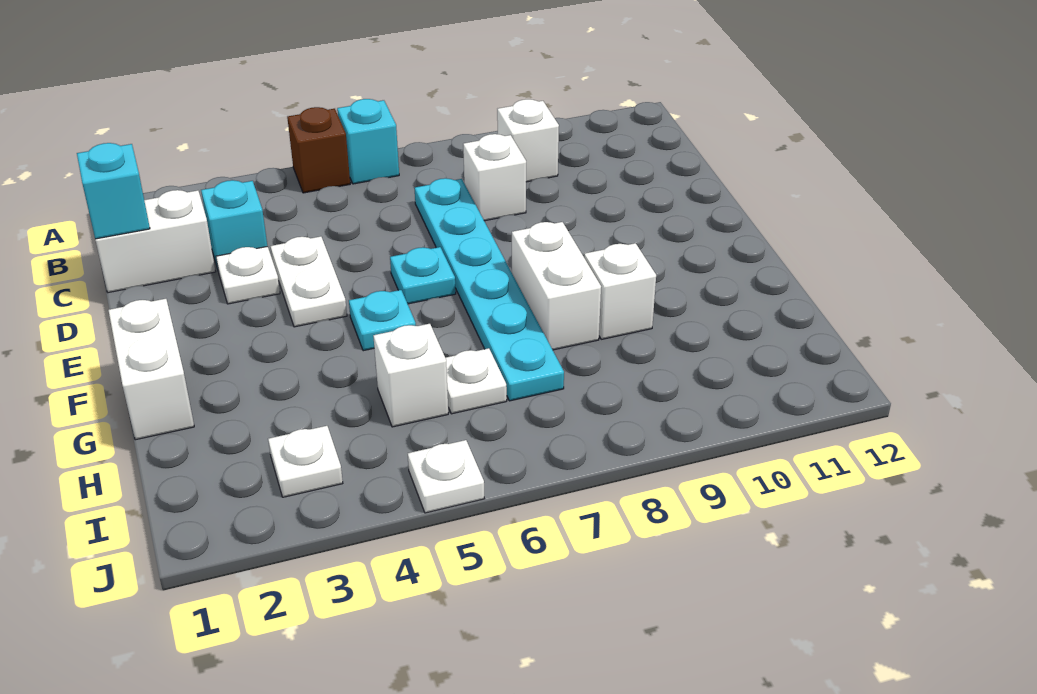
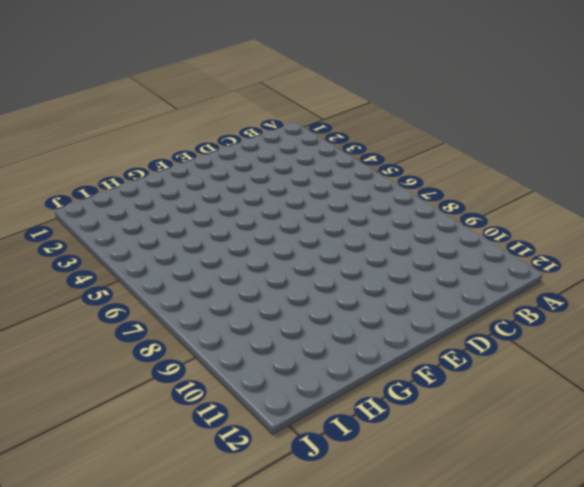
none -> brown 1x1 brick [287,107,350,193]
none -> cyan 1x1 brick [337,99,399,184]
none -> white 1x1 brick [497,99,559,182]

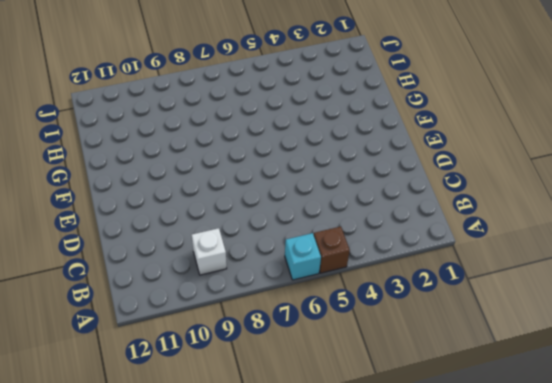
none -> white 1x2 brick [95,190,216,293]
none -> cyan 1x1 brick [201,180,267,269]
none -> cyan 1x6 plate [415,178,564,401]

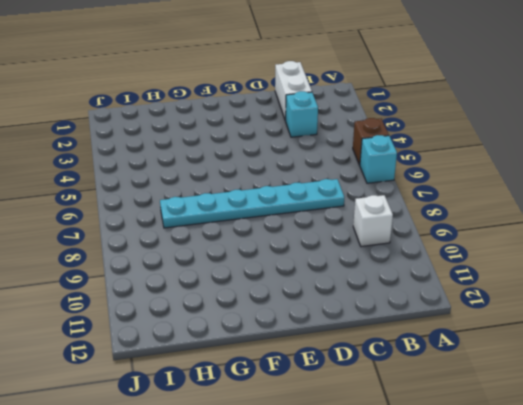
none -> white 1x1 brick [463,134,526,221]
none -> white 1x1 plate [216,246,280,304]
none -> white 1x2 plate [270,236,347,327]

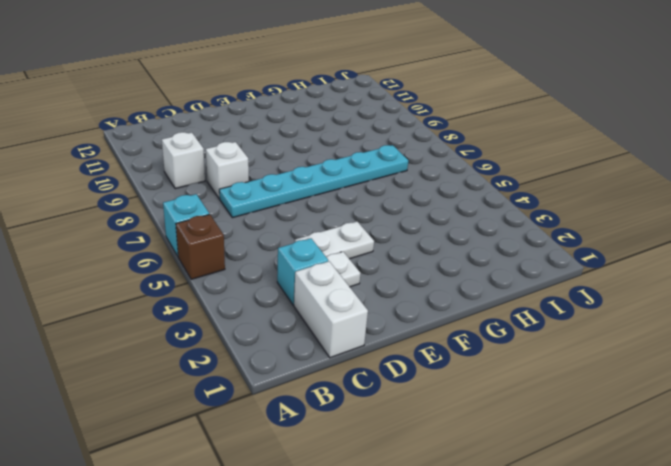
none -> cyan 1x1 plate [390,247,456,304]
none -> white 1x2 brick [108,299,194,440]
none -> cyan 1x1 plate [349,290,416,351]

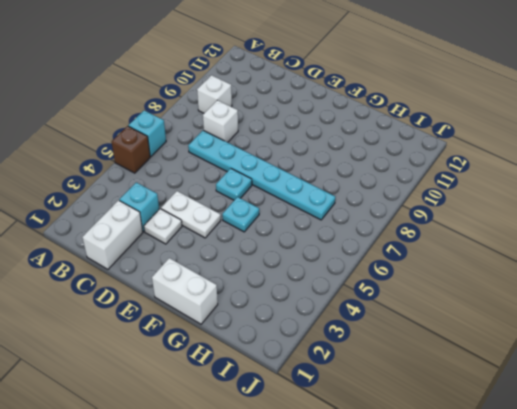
none -> white 1x2 brick [512,222,601,350]
none -> white 1x1 brick [584,243,656,339]
none -> white 1x1 brick [373,324,448,427]

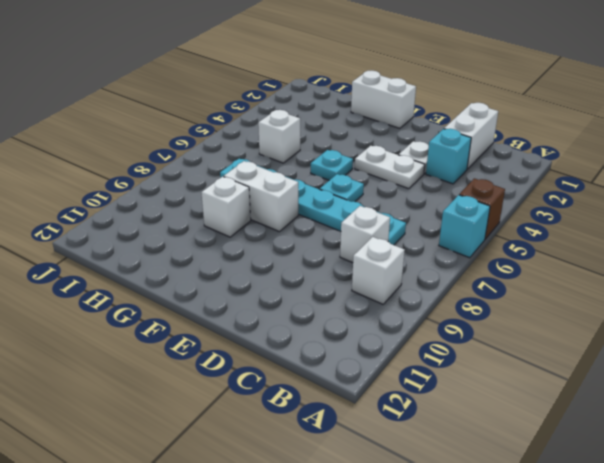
none -> white 1x1 plate [446,348,507,414]
none -> white 1x1 plate [268,426,343,497]
none -> white 1x1 plate [408,440,484,513]

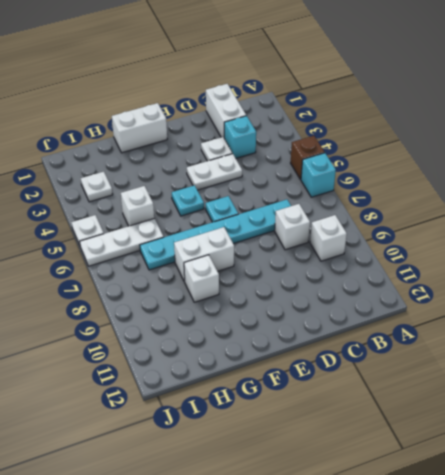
white 1x3 plate [80,218,163,266] -> white 1x1 plate [446,348,507,414]
none -> cyan 1x1 brick [77,143,150,239]

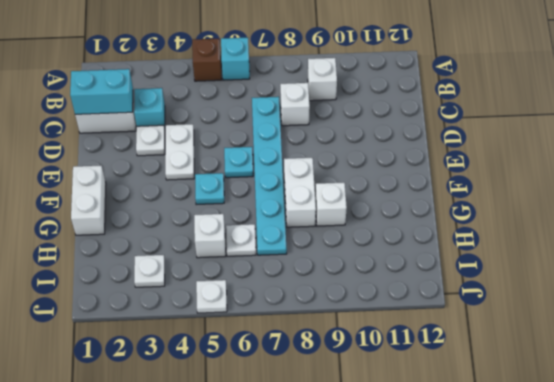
cyan 1x2 brick [70,69,133,114] -> cyan 1x1 brick [77,143,150,239]

